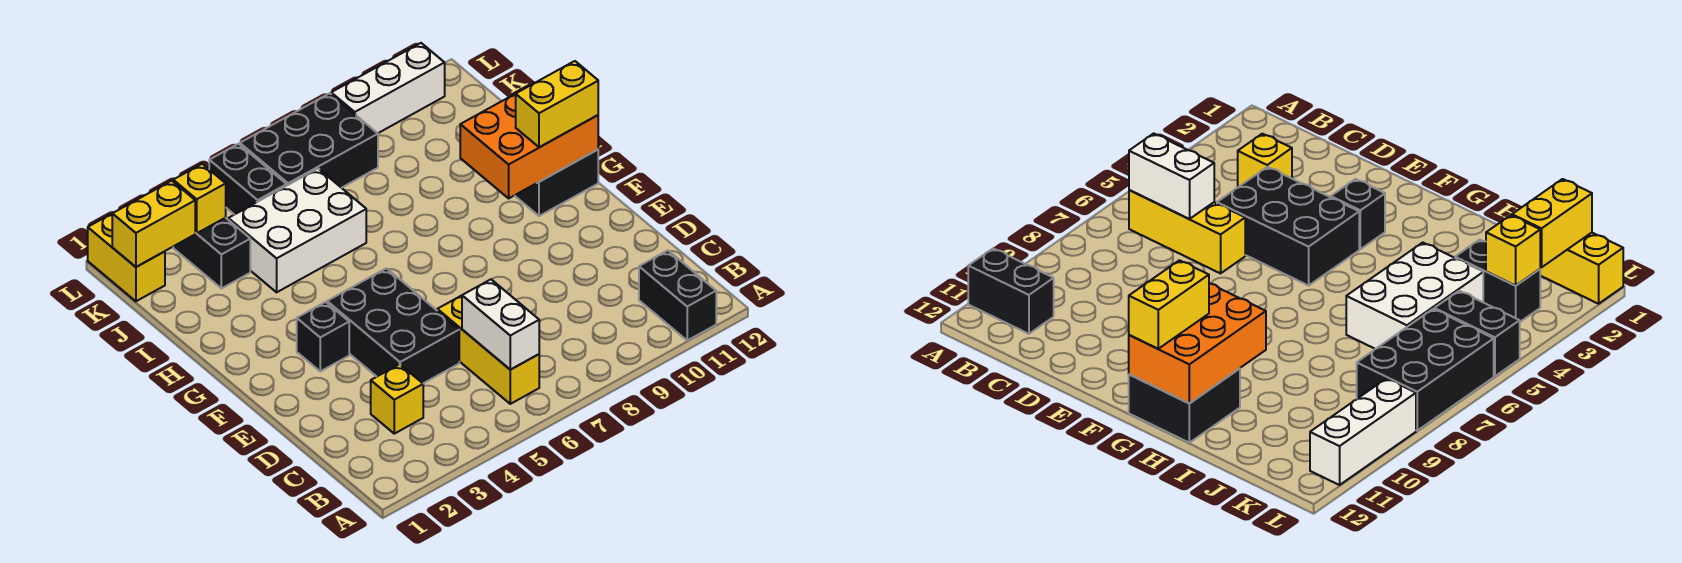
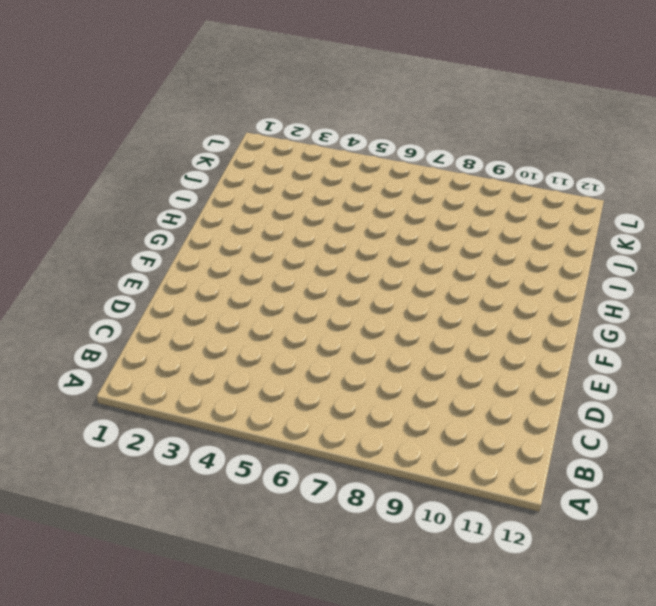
none -> black 1x2 brick [639,250,716,340]
none -> yellow 1x3 brick [437,296,539,404]
none -> yellow 1x1 brick [371,364,423,434]

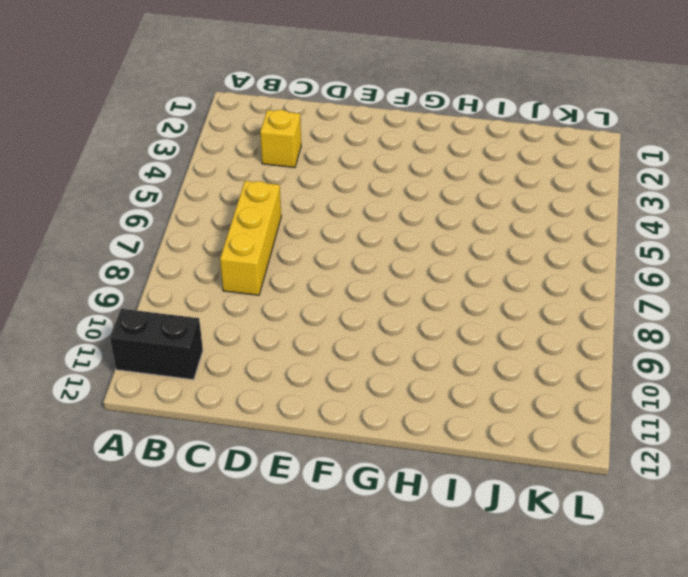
yellow 1x3 brick [220,181,281,295] -> yellow 1x3 brick turned to [437,296,539,404]
none -> black 2x3 brick [327,268,459,383]
none -> black 1x1 brick [297,302,349,371]
none -> black 2x2 brick [515,150,598,216]

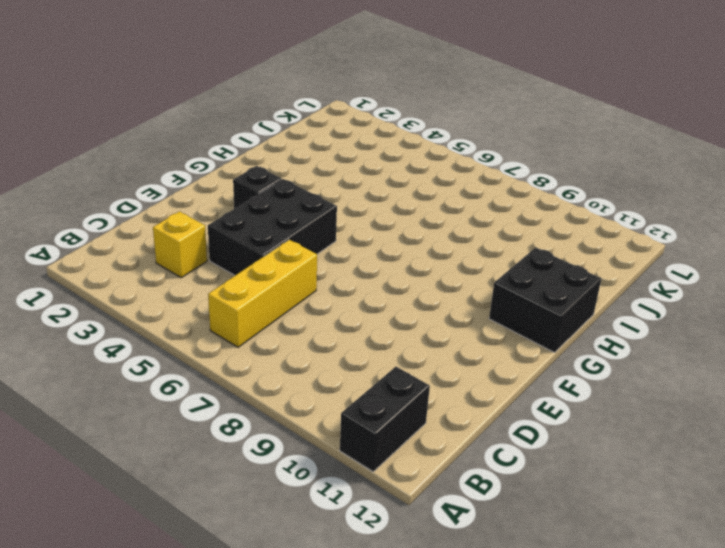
none -> white 2x3 brick [228,169,366,292]
none -> black 1x2 brick [173,218,250,288]
none -> yellow 1x2 brick [88,214,165,301]

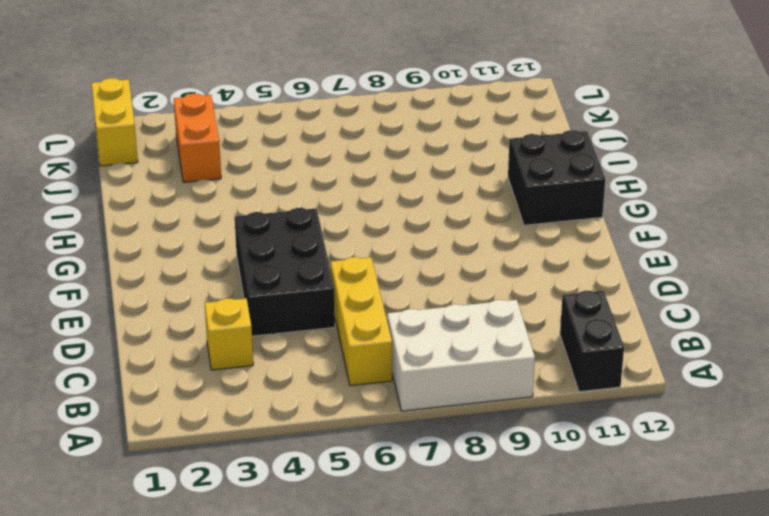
white 2x3 brick [387,300,535,411] -> white 2x3 brick moved to [228,169,366,292]
orange 1x2 brick [174,94,221,182] -> black 1x2 brick [173,218,250,288]
none -> black 1x1 brick [297,302,349,371]
none -> black 1x2 brick [209,144,287,215]
none -> black 2x3 brick [240,93,378,188]

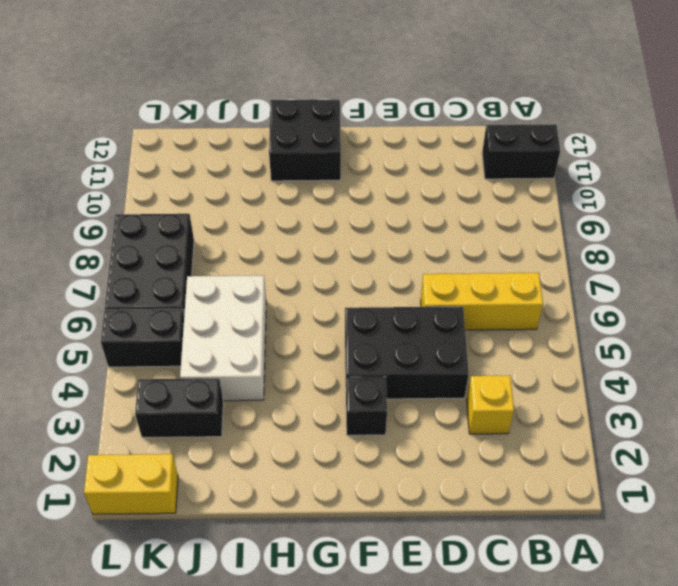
none -> white 1x3 brick [331,43,445,133]
none -> white 1x2 brick [462,279,539,370]
none -> orange 2x3 brick [460,94,598,198]

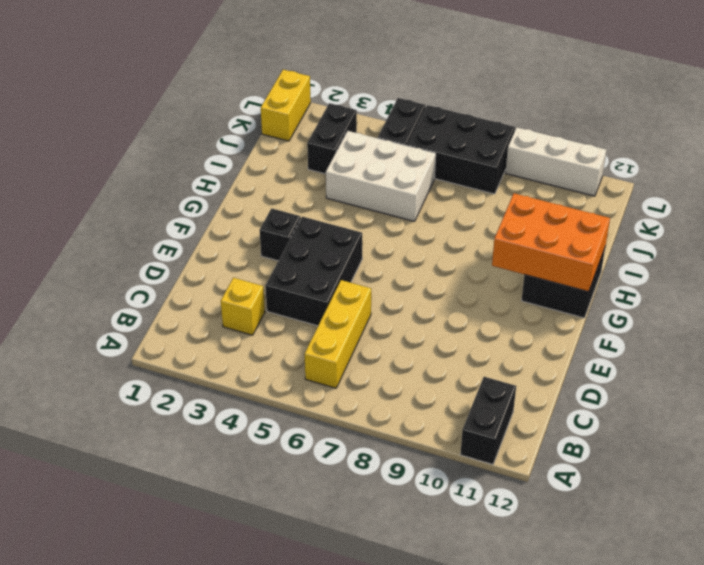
none -> white 1x2 brick [462,279,539,370]
none -> yellow 1x2 brick [112,181,195,267]
none -> yellow 1x1 brick [173,164,226,233]

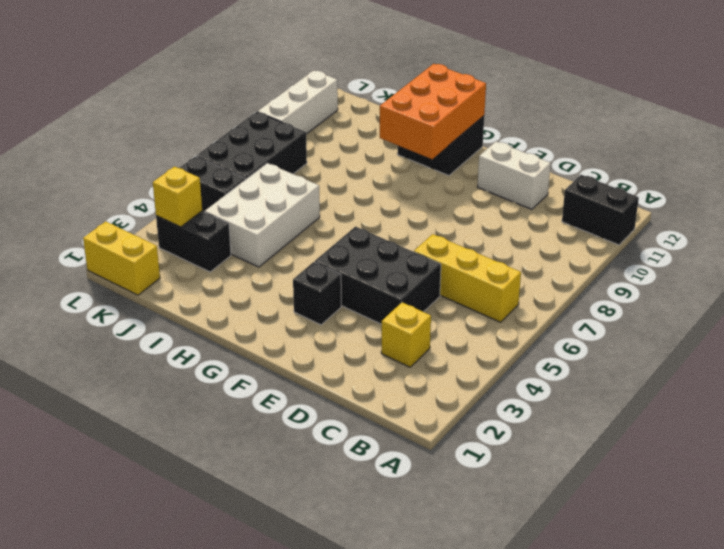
white 1x2 brick [478,142,551,209] -> white 1x2 brick moved to [462,279,539,370]
none -> yellow 1x2 brick [112,181,195,267]
none -> yellow 1x2 brick [516,61,598,147]

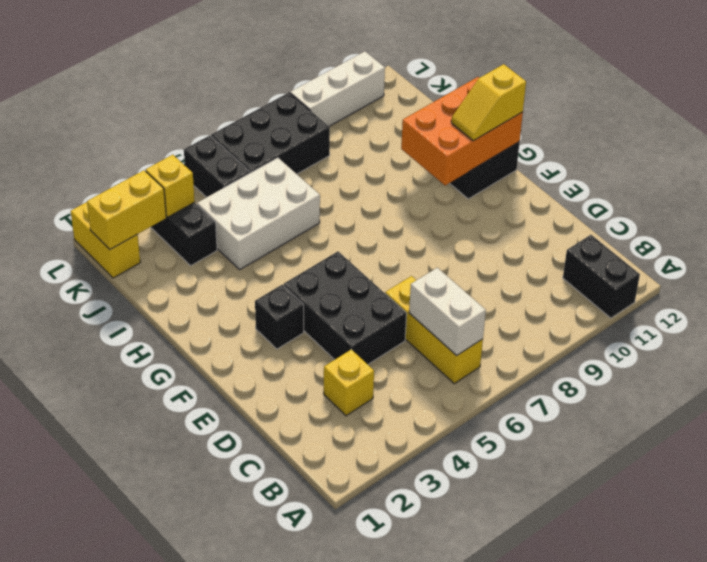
yellow 1x2 slope [451,64,526,141] -> yellow 1x2 brick [516,61,598,147]

